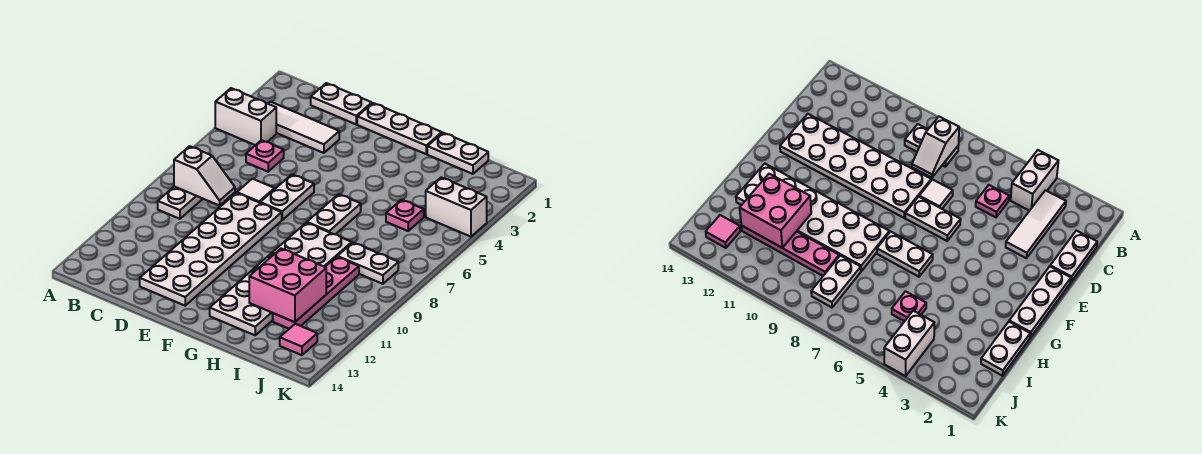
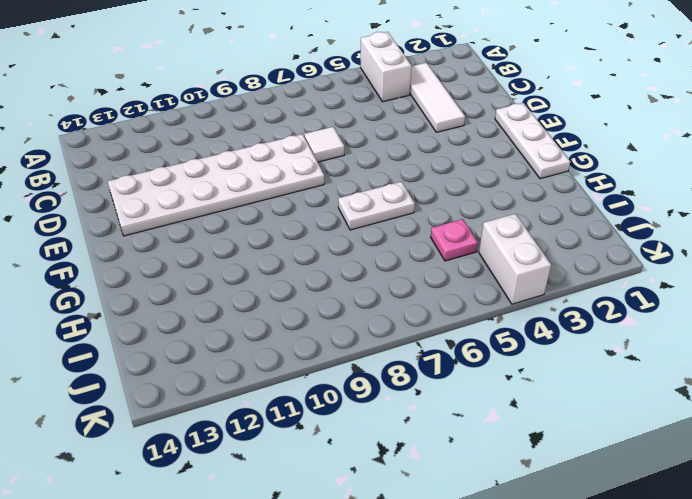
none -> white 1x2 plate [158,187,203,219]
none -> white 1x2 plate [311,83,372,124]
none -> pink 1x1 plate [246,140,284,172]

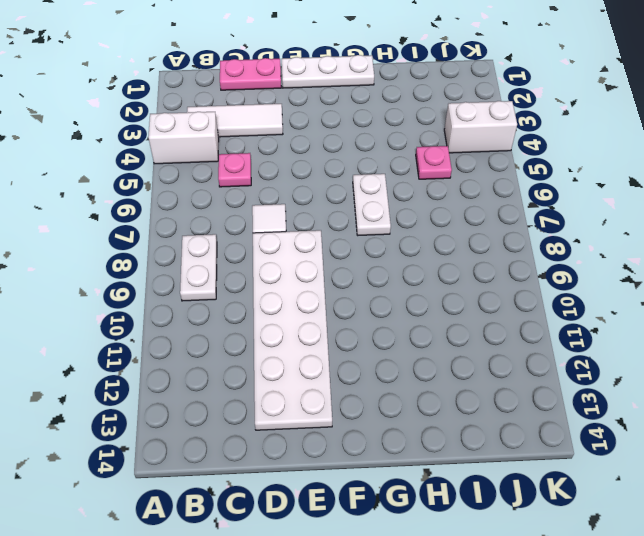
pink 1x2 plate [220,58,281,90] -> white 1x2 plate [311,83,372,124]
none -> white 1x2 plate [260,174,314,220]
none -> white 2x6 plate [210,223,352,335]
none -> white 1x2 plate [427,133,488,174]

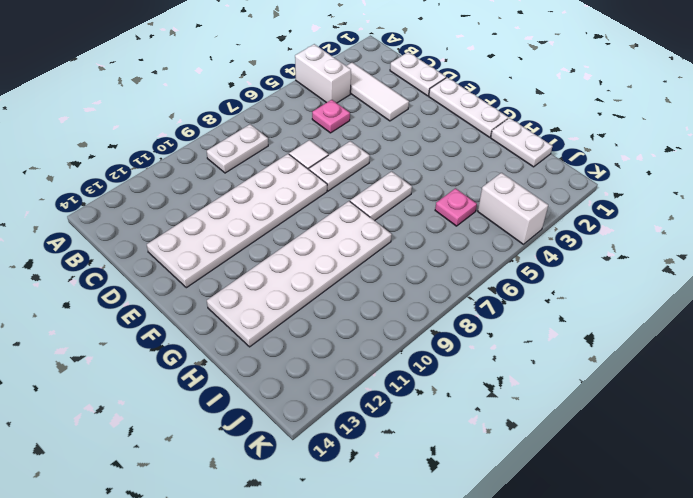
none -> white 1x2 plate [337,243,398,284]
none -> pink 1x4 plate [273,257,359,329]
none -> pink 1x1 tile [280,324,317,355]

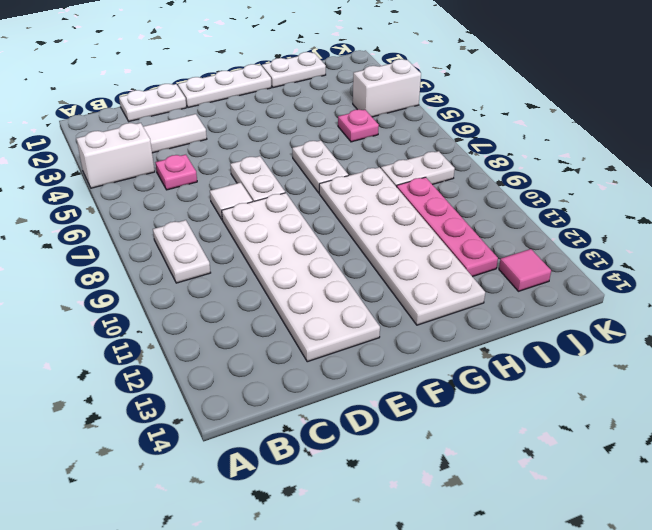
none -> white 1x2 slope [174,146,235,206]
none -> pink 2x2 brick [249,249,326,322]

